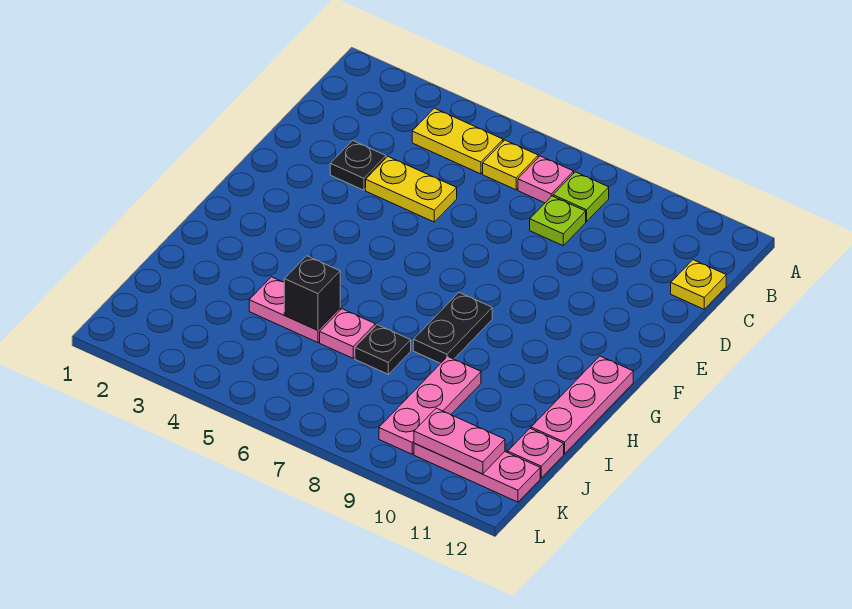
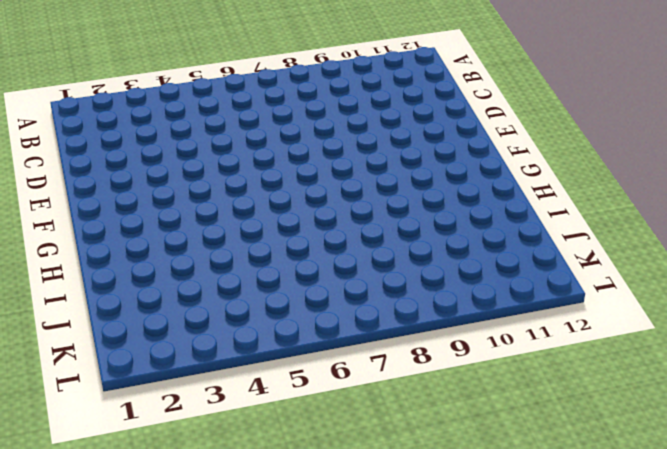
none -> yellow 1x2 plate [412,108,503,174]
none -> yellow 1x1 plate [483,140,538,190]
none -> pink 1x1 plate [518,156,574,203]

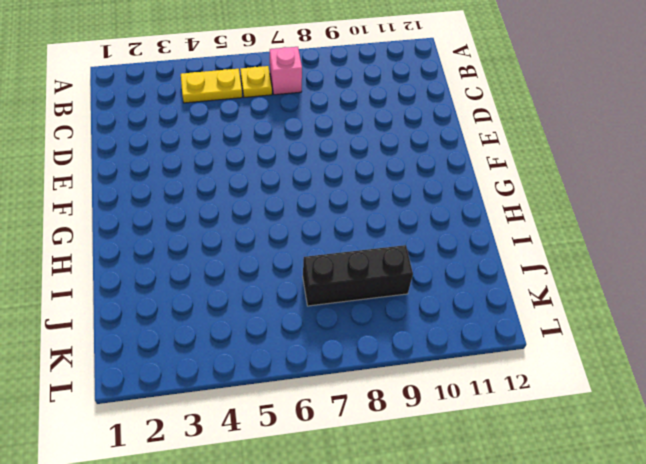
pink 1x1 brick [270,47,302,95] -> pink 1x1 plate [518,156,574,203]
black 1x3 brick [303,245,413,306] -> pink 1x3 plate [379,356,481,454]
none -> lime 1x1 plate [553,172,609,222]
none -> lime 1x1 plate [530,196,586,246]
none -> yellow 1x1 plate [671,260,726,309]

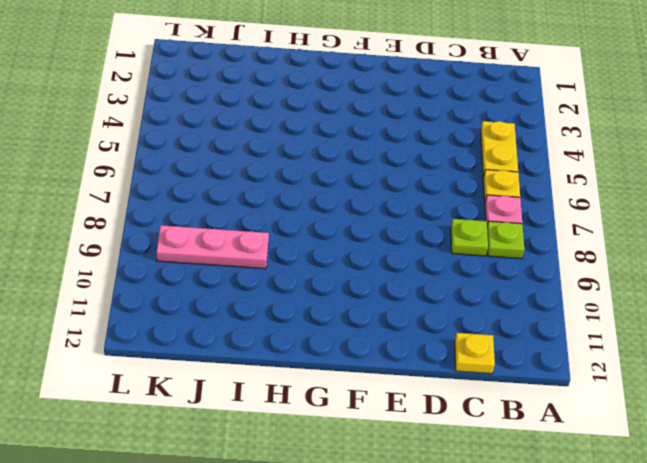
none -> black 1x1 plate [330,141,386,190]
none -> yellow 1x2 plate [366,157,457,222]
none -> black 1x2 plate [413,293,492,363]

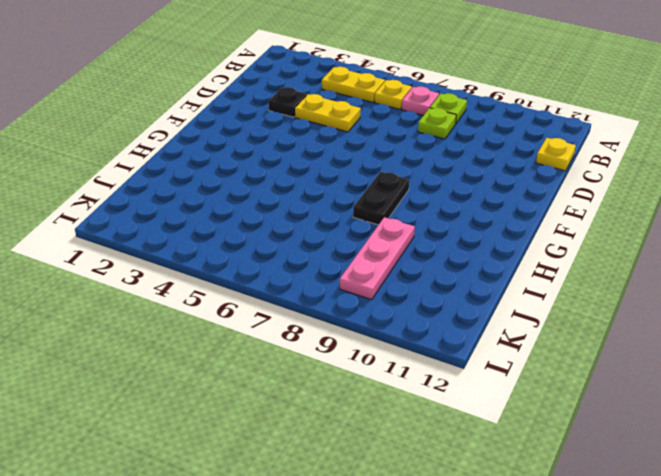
none -> pink 1x3 plate [531,356,633,454]
none -> pink 1x2 plate [249,277,340,343]
none -> pink 1x1 plate [320,309,375,358]

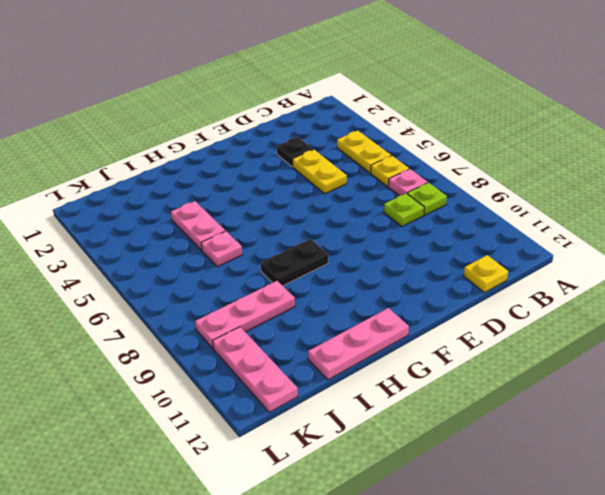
none -> black 1x1 plate [355,325,411,374]
none -> pink 1x1 plate [508,428,564,478]
none -> black 1x1 brick [284,256,340,330]

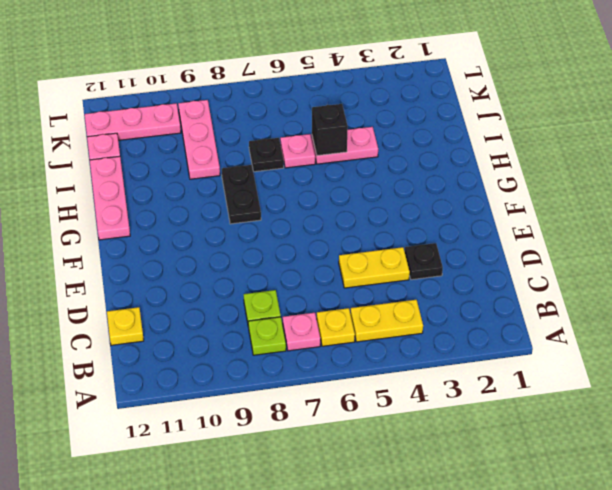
none -> pink 1x2 plate [414,408,505,474]

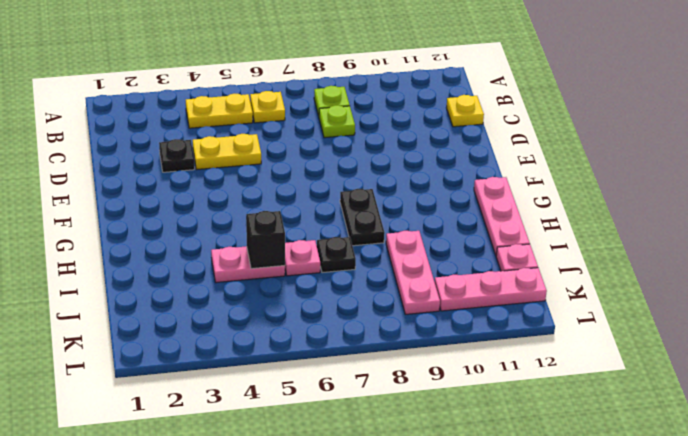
none -> pink 1x1 plate [518,156,574,203]
none -> pink 1x2 plate [414,408,505,474]

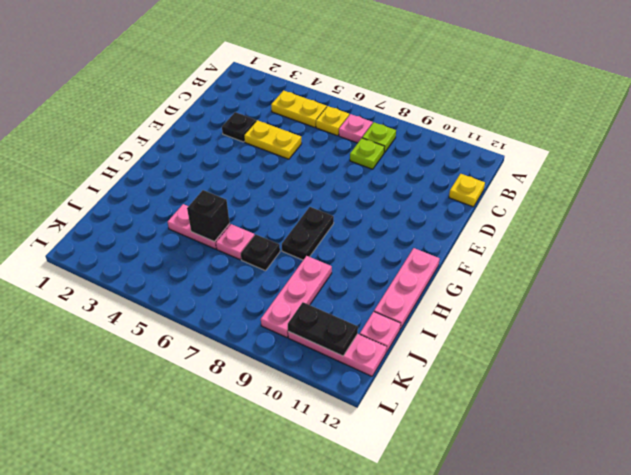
black 1x2 plate [288,302,358,356] -> pink 1x2 plate [414,408,505,474]

